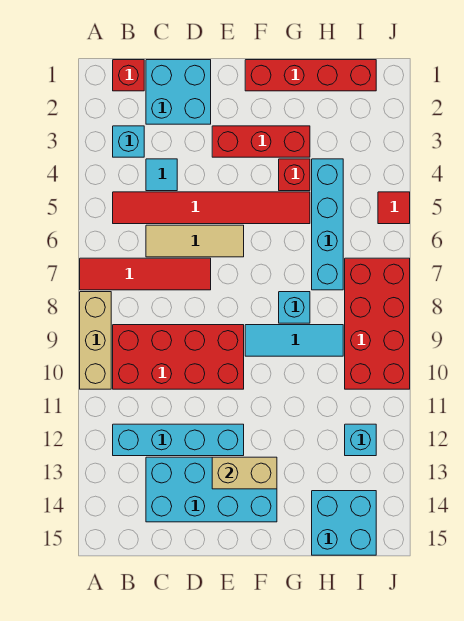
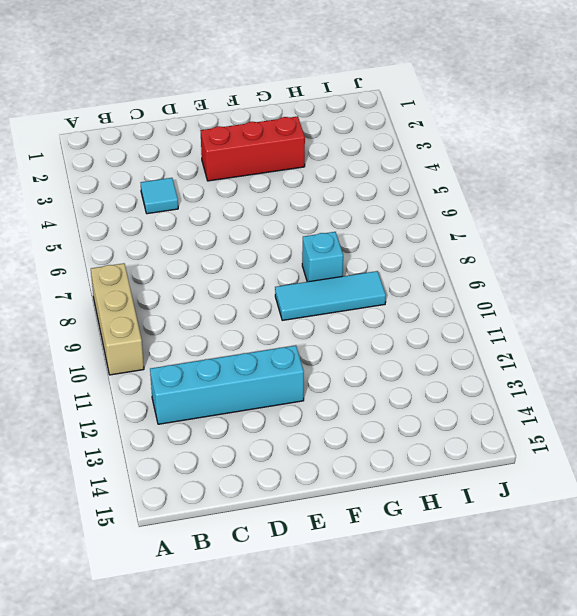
none -> red 1x4 tile [80,258,211,290]
none -> red 1x1 brick [113,60,144,91]
none -> cyan 1x1 brick [113,126,144,157]

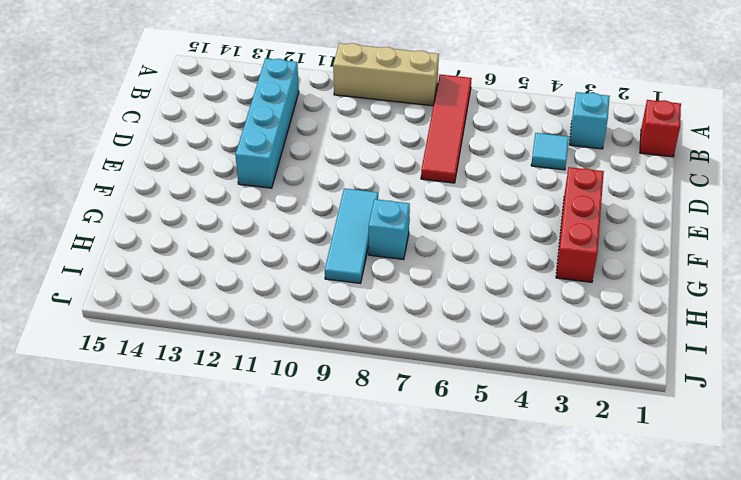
none -> red 1x6 tile [113,192,310,224]
none -> red 2x4 brick [113,325,244,389]
none -> cyan 2x2 brick [146,60,211,124]

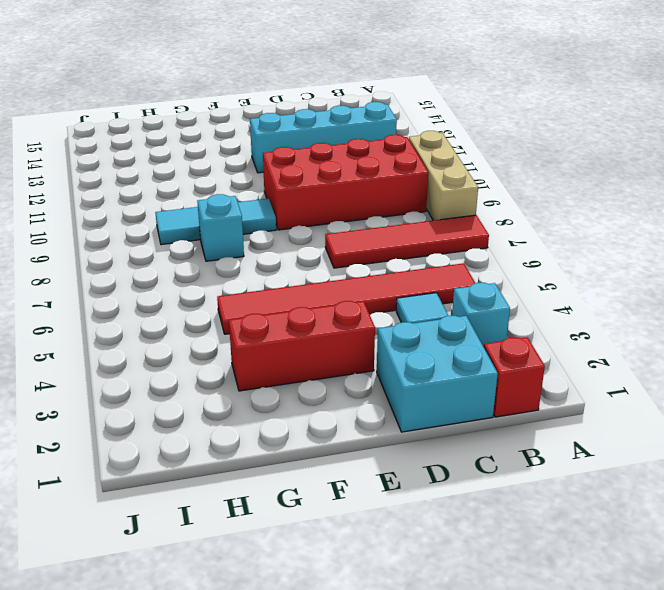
none -> tan 1x3 tile [146,225,244,257]
none -> cyan 2x4 brick [146,457,277,522]
none -> red 1x4 brick [245,60,376,91]

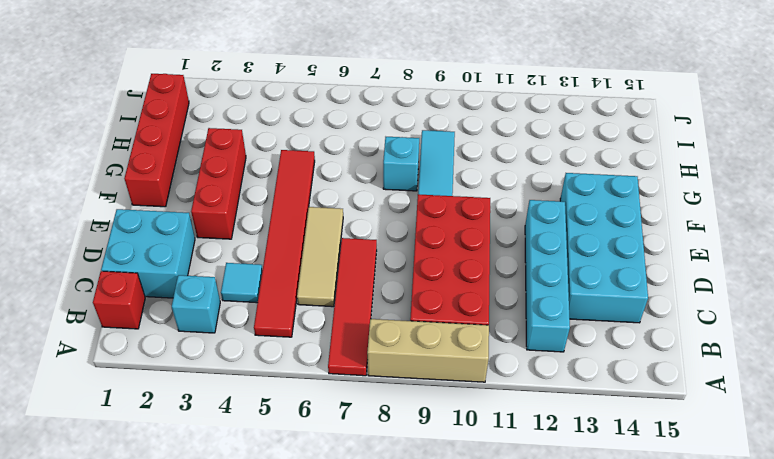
none -> red 1x1 brick [279,159,310,191]
none -> cyan 1x4 brick [312,159,343,290]
none -> cyan 2x2 brick [312,491,376,555]

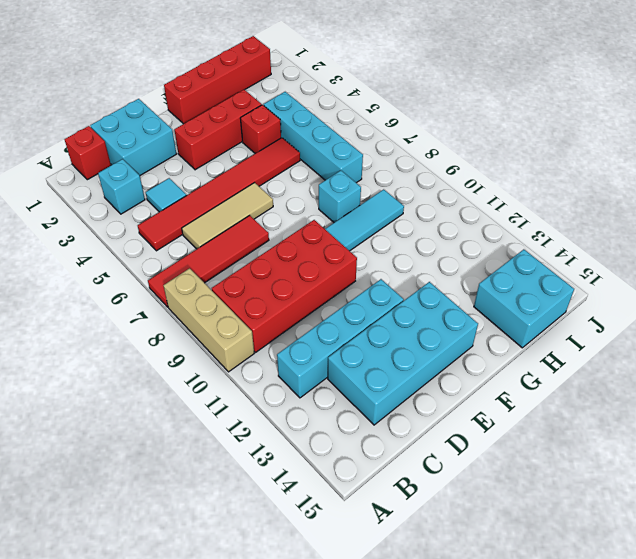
none -> red 2x4 brick [345,258,410,389]
none -> cyan 1x1 brick [345,424,376,456]
none -> red 1x1 tile [378,192,410,224]

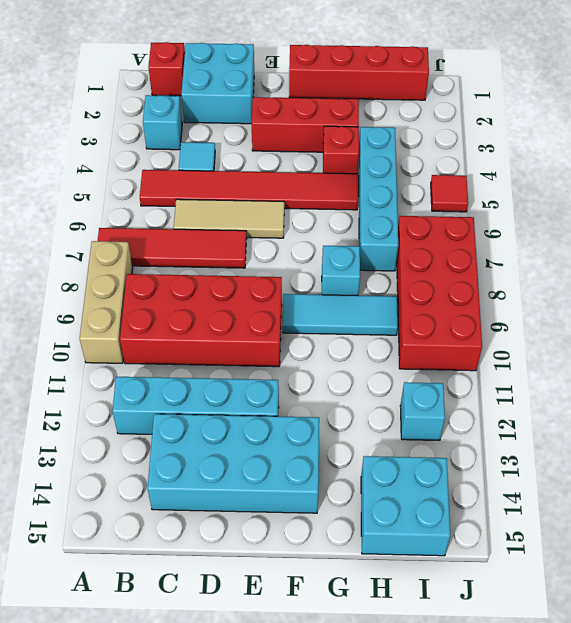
none -> tan 1x2 brick [212,457,277,489]

